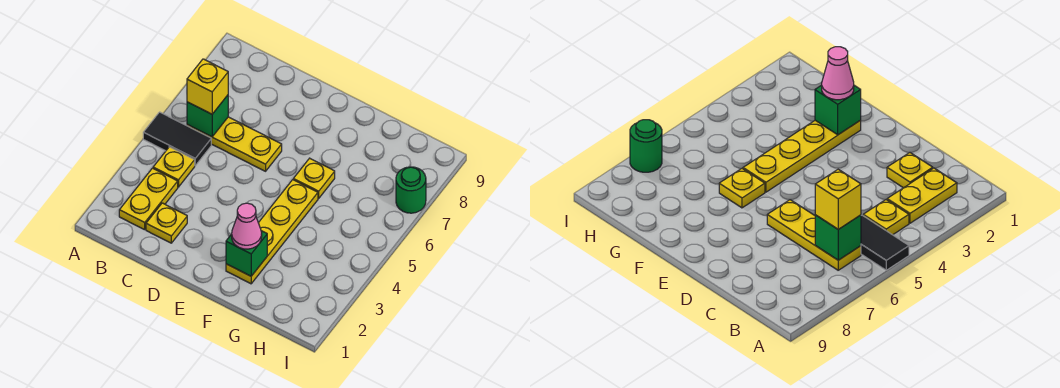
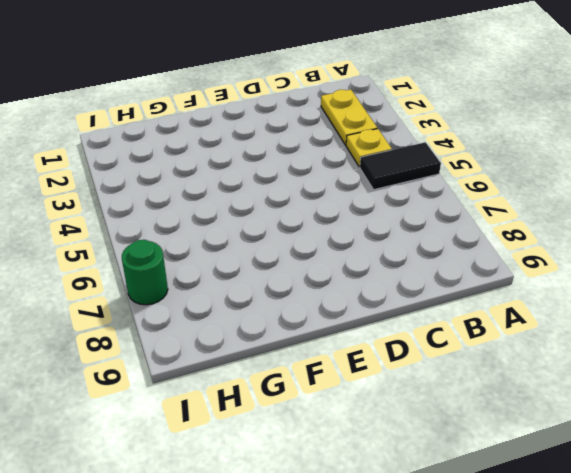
none -> yellow 1x3 plate [187,117,282,171]
none -> yellow 1x1 plate [146,203,187,243]
none -> yellow 1x4 plate [226,180,318,284]

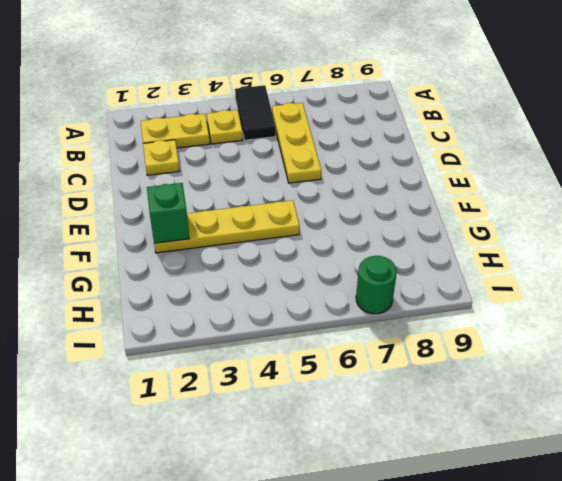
none -> yellow 1x1 plate [293,158,335,198]
none -> green 1x1 brick [187,95,228,137]
none -> yellow 1x1 brick [187,59,228,114]

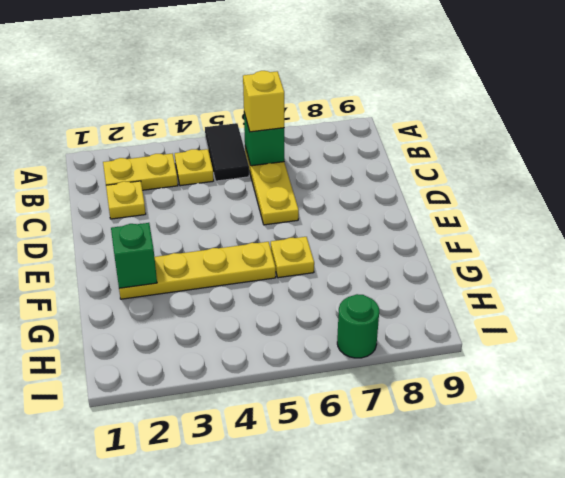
none -> pink 1x1 cone [232,203,262,249]

